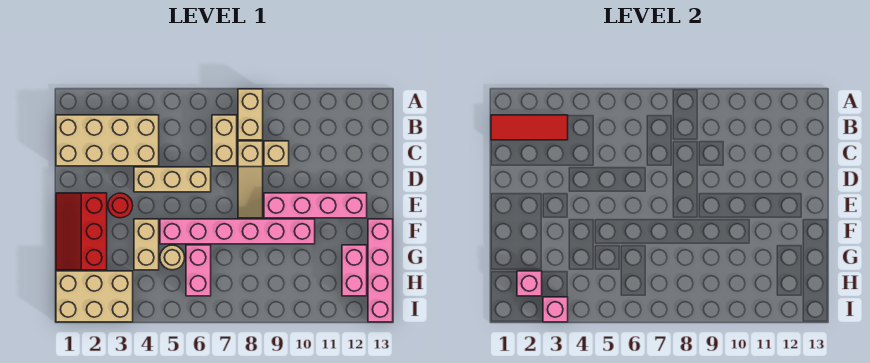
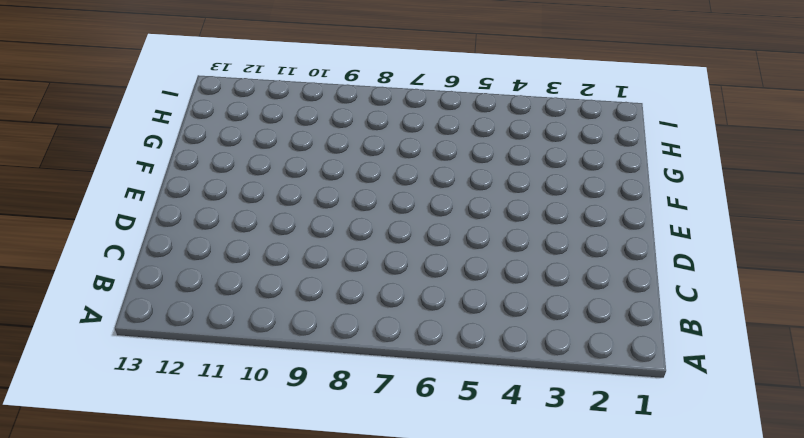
none -> tan 1x2 brick [238,89,263,140]
none -> tan 2x4 brick [56,115,159,166]
none -> tan 1x2 brick [212,115,237,166]

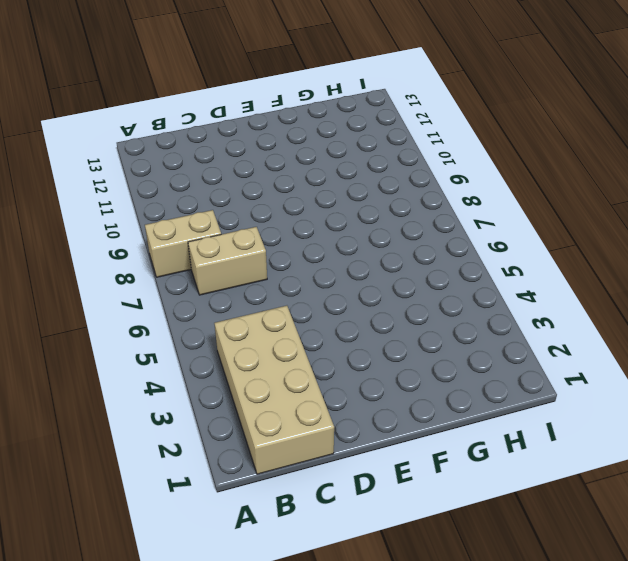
none -> tan 1x3 slope [238,141,263,218]
none -> tan 1x1 brick [264,141,289,166]
none -> tan 1x3 brick [134,167,211,192]

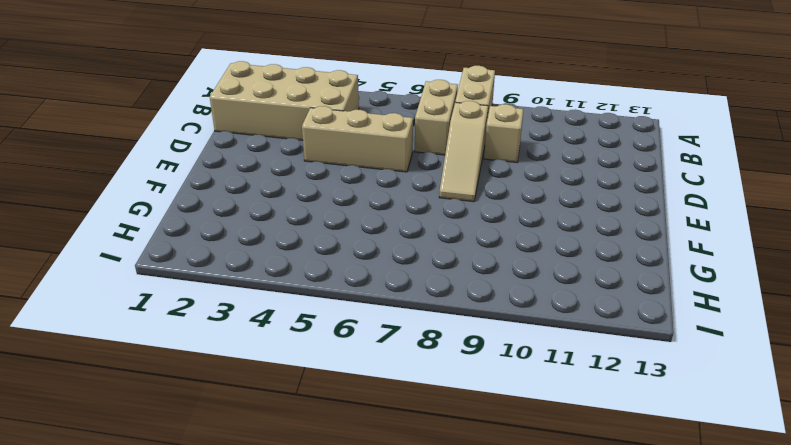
none -> red 2x3 slope [56,193,107,270]
none -> red 1x1 round brick [108,193,133,218]
none -> pink 1x4 brick [264,193,367,218]

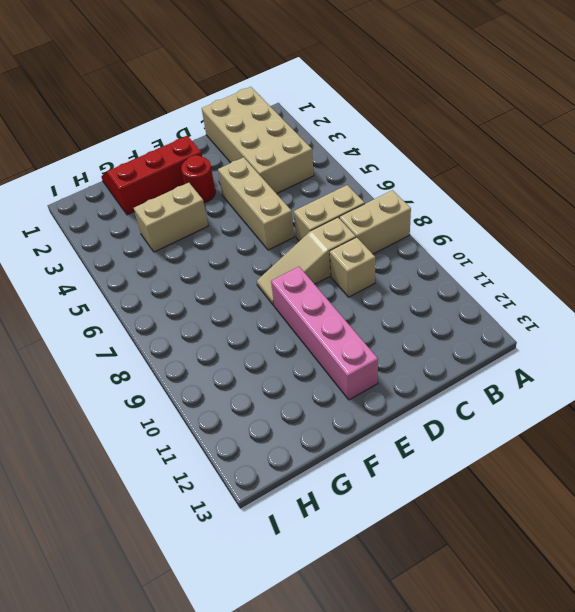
none -> pink 1x6 brick [160,219,315,244]
none -> pink 1x4 brick [368,219,393,322]
none -> tan 1x1 round brick [160,245,185,270]

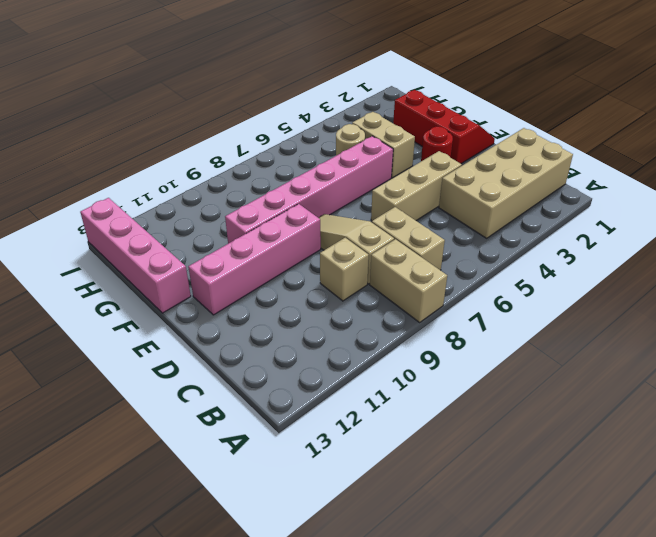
none -> pink 1x2 brick [186,245,211,296]
none -> pink 1x2 brick [342,245,367,296]
none -> tan 2x3 brick [56,271,133,322]

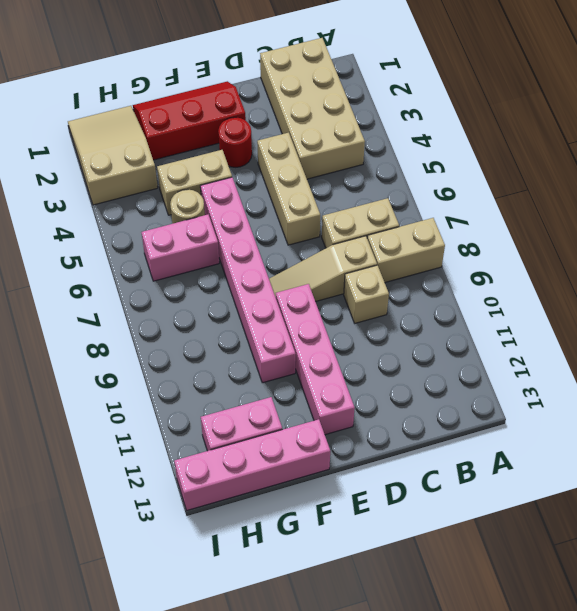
tan 2x3 slope [68,106,158,205] -> tan 2x3 brick [56,271,133,322]
none -> red 1x3 tile [491,115,568,140]
none -> pink 1x1 brick [517,271,542,296]
none -> pink 1x1 brick [543,297,568,322]

